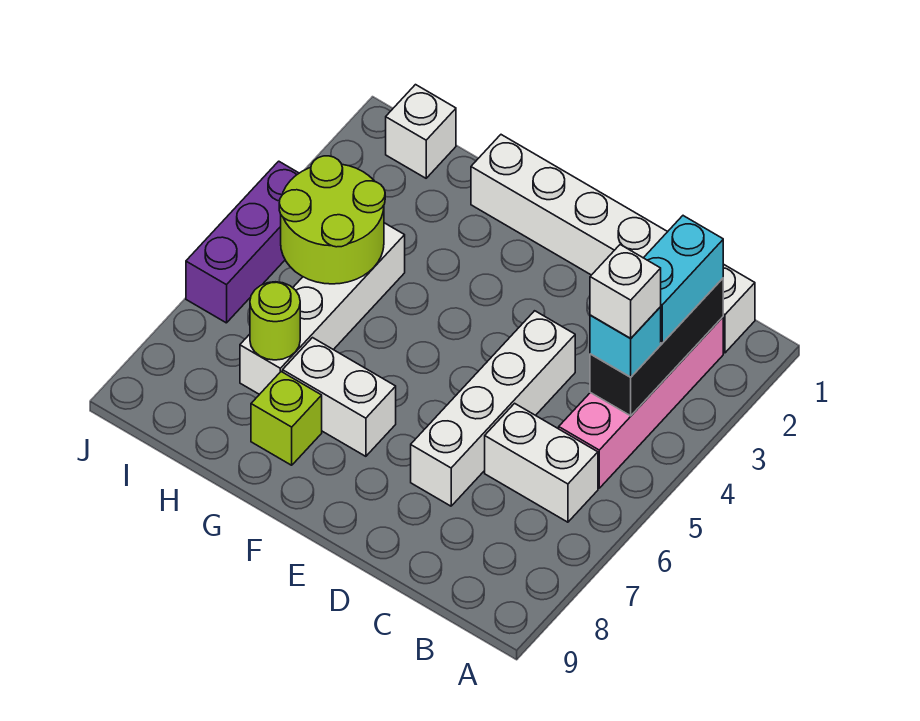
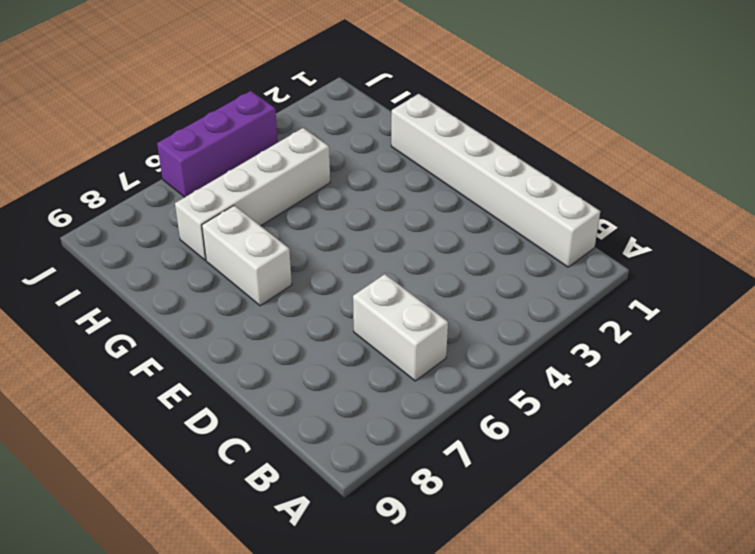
none -> pink 1x4 brick [559,317,723,488]
none -> white 1x4 brick [411,311,575,506]
none -> lime 1x1 brick [251,372,322,465]

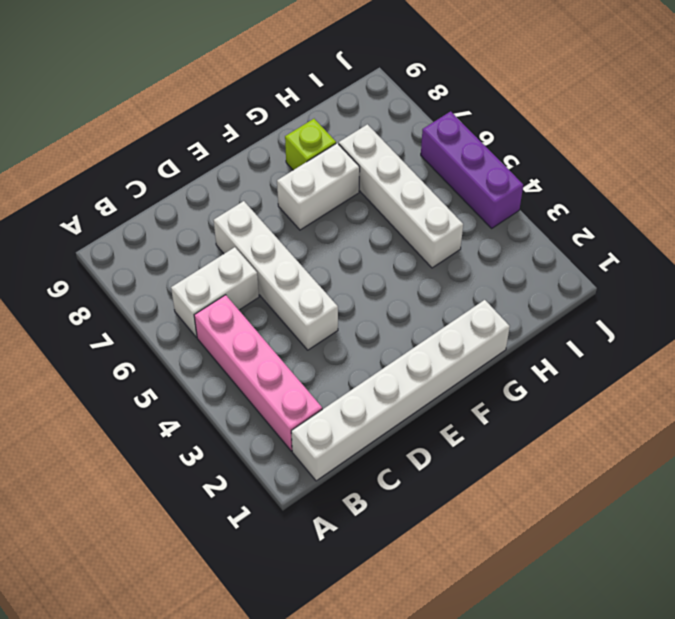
none -> white 1x1 brick [386,85,456,178]
none -> black 1x3 brick [590,278,723,416]
none -> lime 2x2 round brick [279,156,385,284]

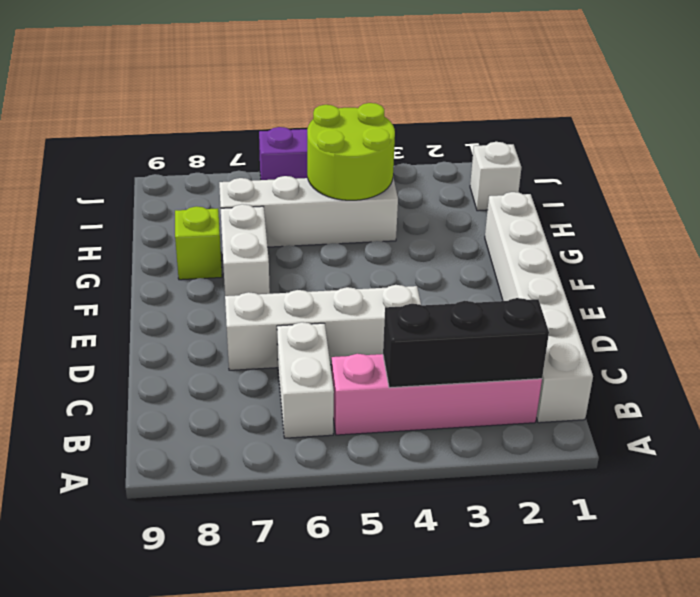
none -> lime 1x1 round brick [250,282,300,360]
none -> cyan 1x2 brick [644,216,723,343]
none -> cyan 1x1 brick [590,307,661,377]

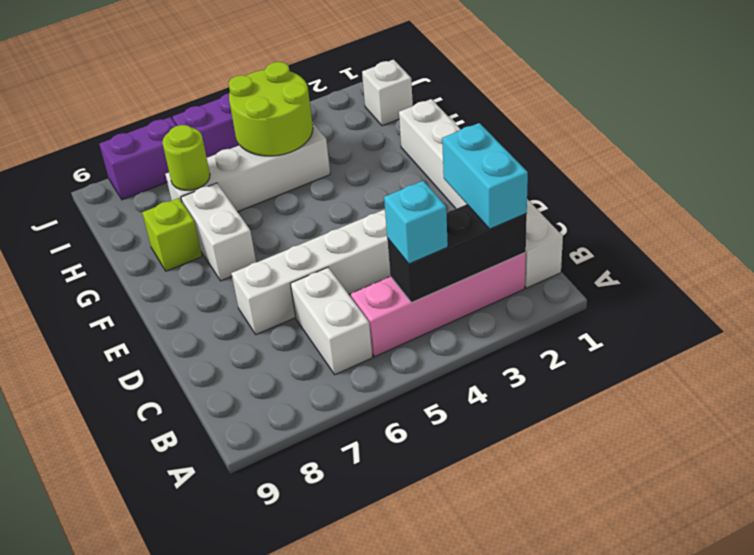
cyan 1x2 brick [442,123,528,229] -> cyan 1x2 brick turned to [644,216,723,343]
purple 1x2 brick [99,117,177,200] -> none
none -> white 1x1 brick [590,245,661,338]

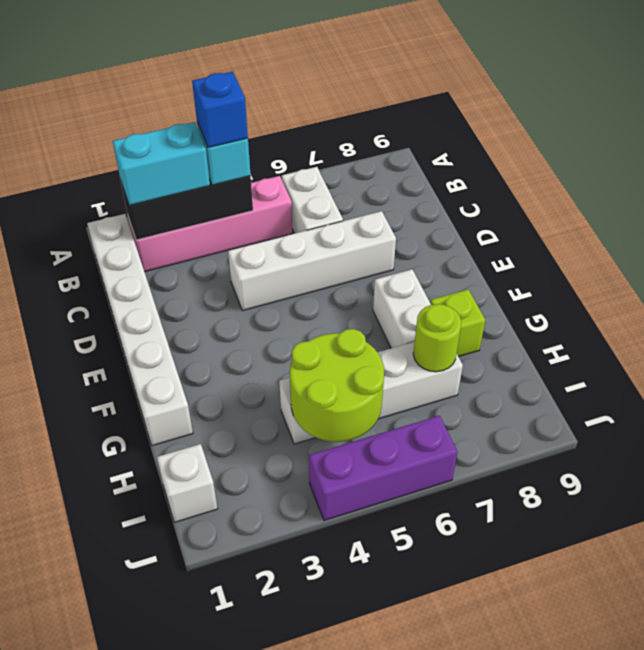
blue 1x1 brick [192,72,248,147] -> white 1x1 brick [590,245,661,338]

